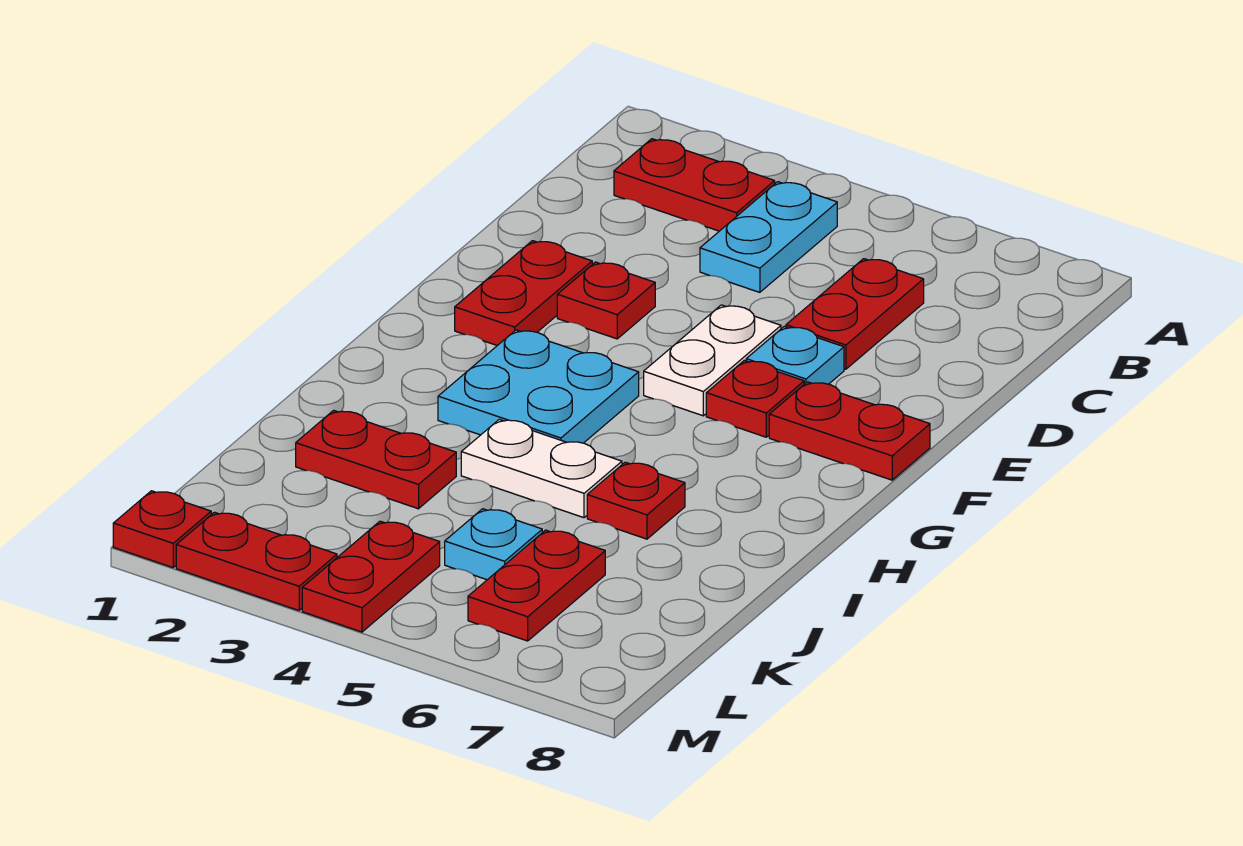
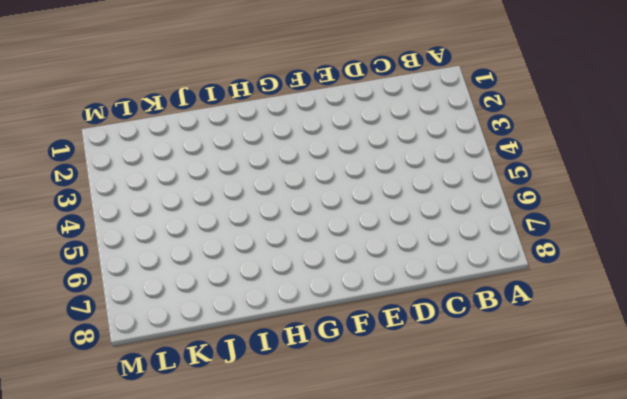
none -> red 1x2 plate [614,139,775,231]
none -> cyan 1x2 plate [700,182,837,292]
none -> red 1x2 plate [786,259,924,369]

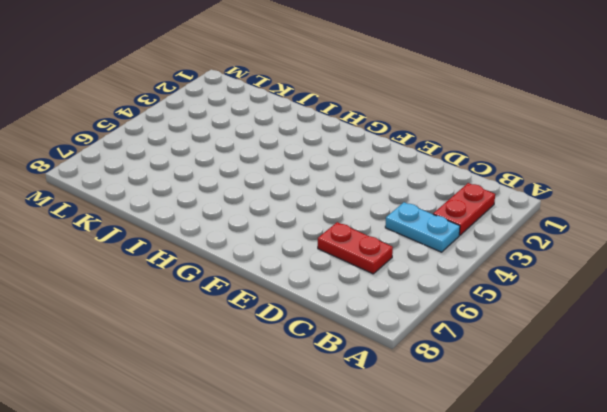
none -> red 1x2 plate [455,241,592,346]
none -> red 1x1 plate [557,262,655,339]
none -> white 1x2 plate [644,305,781,416]

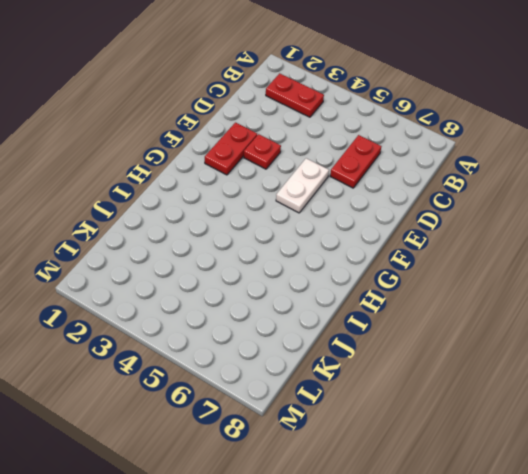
none -> cyan 1x2 plate [700,182,837,292]
none -> cyan 1x1 plate [746,326,844,384]
none -> red 1x1 plate [706,360,804,437]

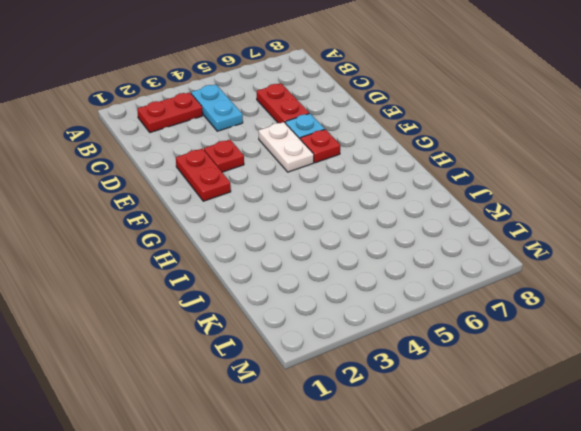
none -> red 1x2 plate [769,382,930,480]
none -> cyan 2x2 plate [438,330,639,443]
none -> white 1x2 plate [461,419,622,518]

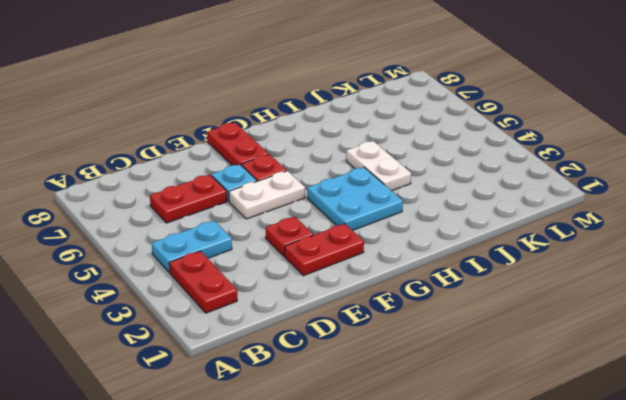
none -> red 1x1 plate [587,462,685,539]
none -> red 1x2 plate [296,410,456,509]
none -> cyan 1x1 plate [445,509,542,580]

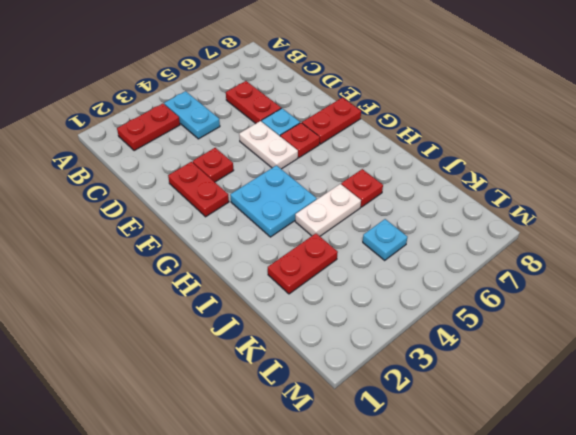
none -> red 1x2 plate [468,530,605,641]
none -> red 1x2 plate [302,521,440,632]
none -> red 1x1 plate [113,491,211,568]

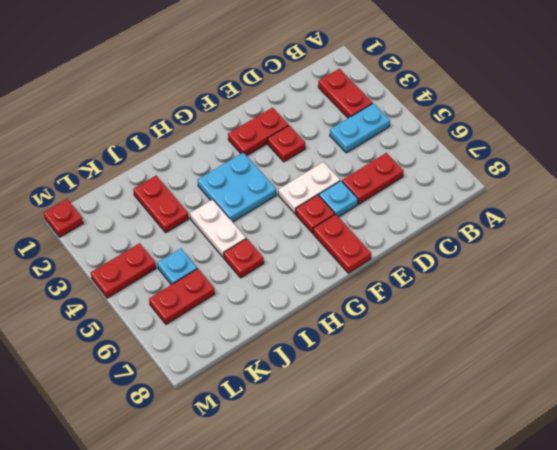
none -> red 1x2 plate [176,512,337,610]

